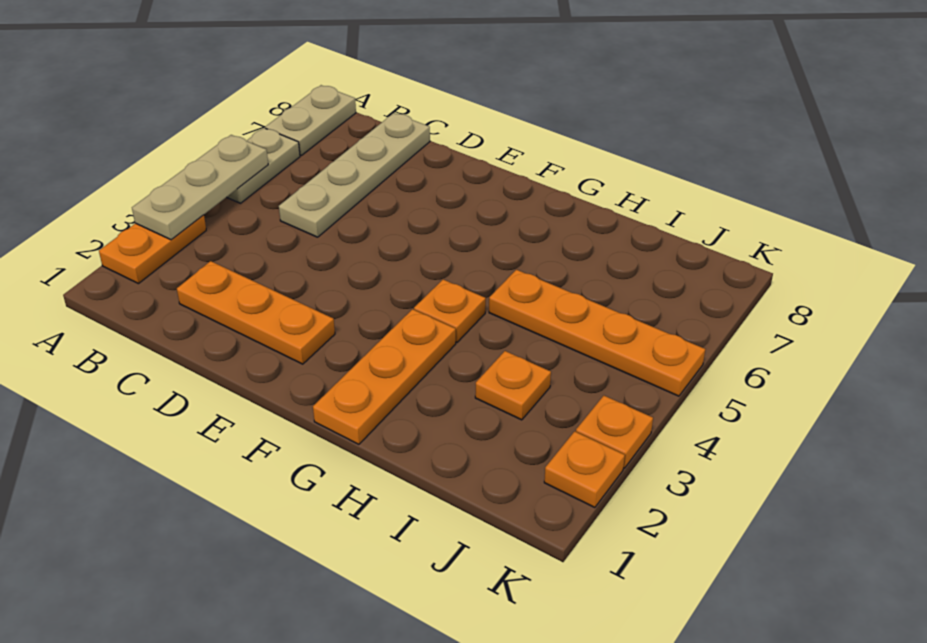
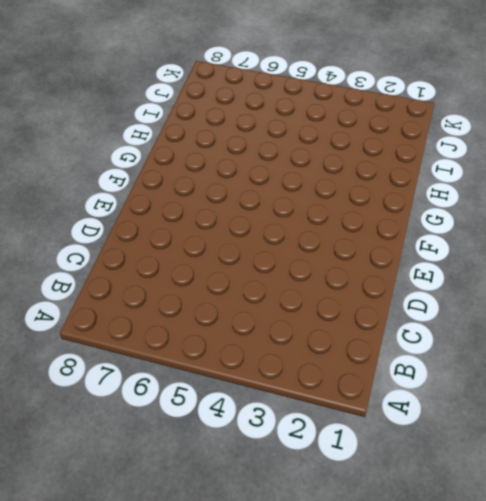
none -> orange 1x2 plate [99,215,206,284]
none -> tan 1x2 plate [227,128,300,203]
none -> tan 1x2 plate [265,85,356,155]

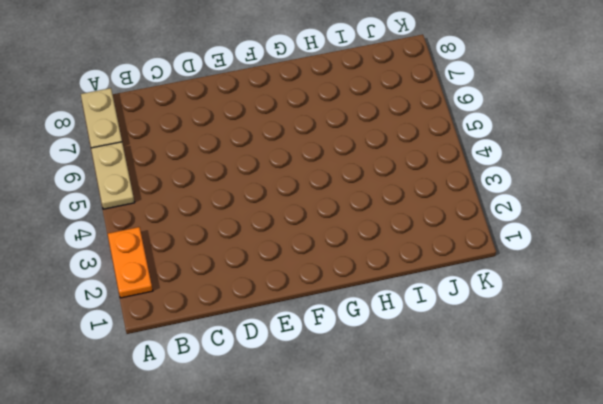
none -> orange 1x3 plate [177,261,335,364]
none -> tan 1x4 plate [279,113,430,237]
none -> orange 1x3 plate [313,309,456,444]

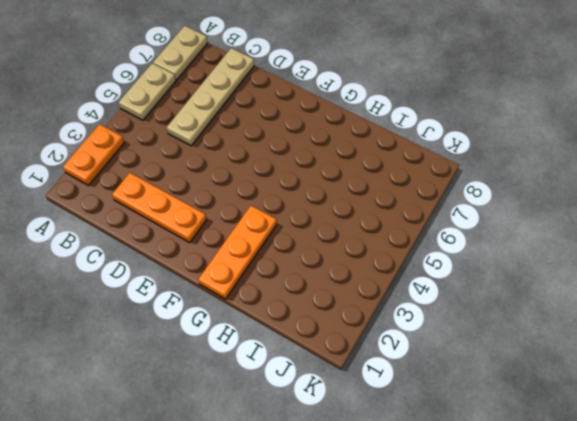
none -> orange 1x1 plate [414,279,486,342]
none -> orange 1x4 plate [489,270,705,396]
none -> orange 1x1 plate [475,351,551,420]

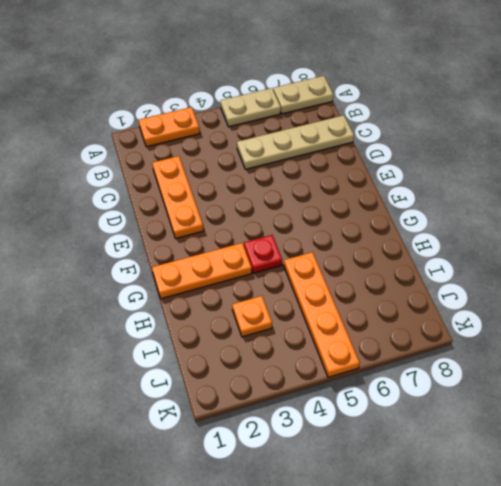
red 1x1 plate [244,235,282,273] -> orange 1x1 plate [414,279,486,342]
none -> orange 1x1 plate [544,431,625,508]
none -> orange 1x1 plate [576,396,653,468]
none -> tan 1x3 plate [132,135,268,240]

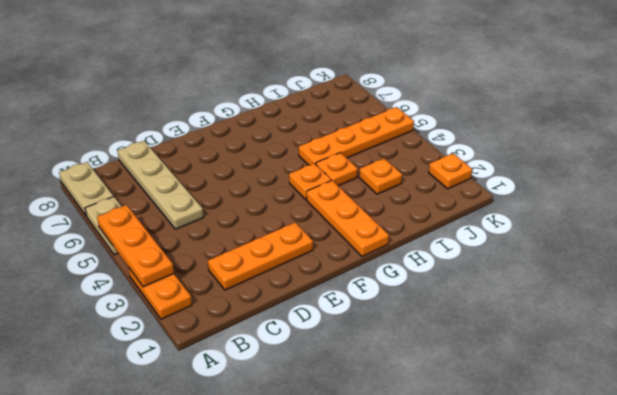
orange 1x3 plate [97,205,174,287] -> tan 1x3 plate [132,135,268,240]
orange 1x1 plate [316,153,358,186] -> orange 1x1 plate moved to [576,396,653,468]

